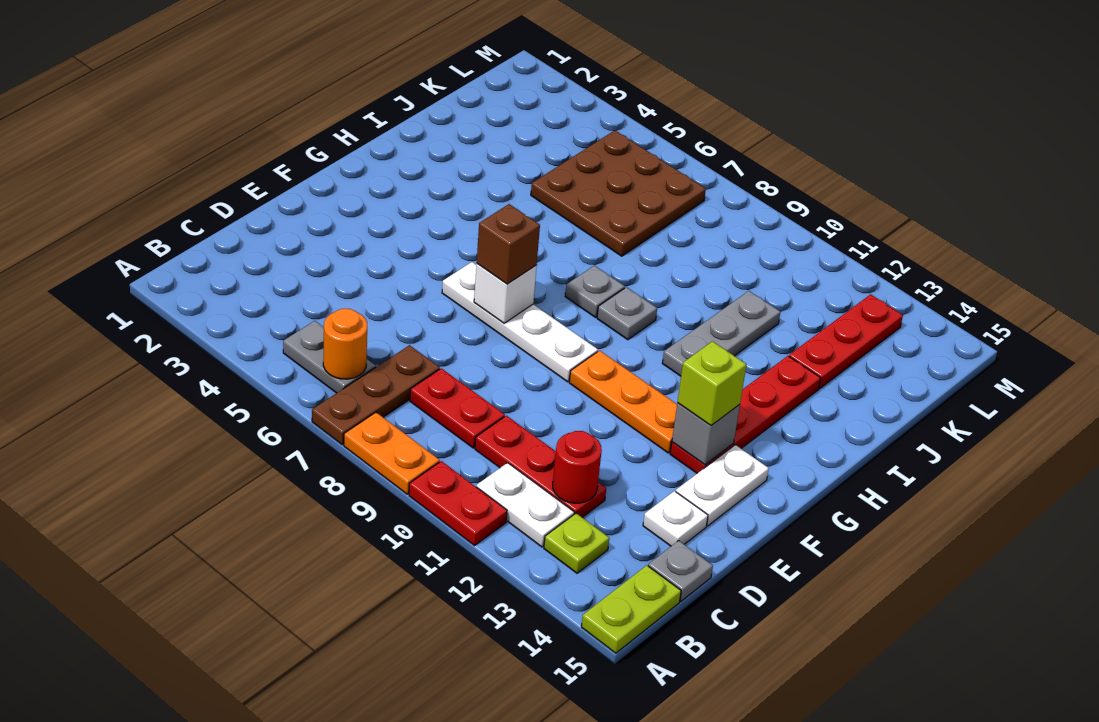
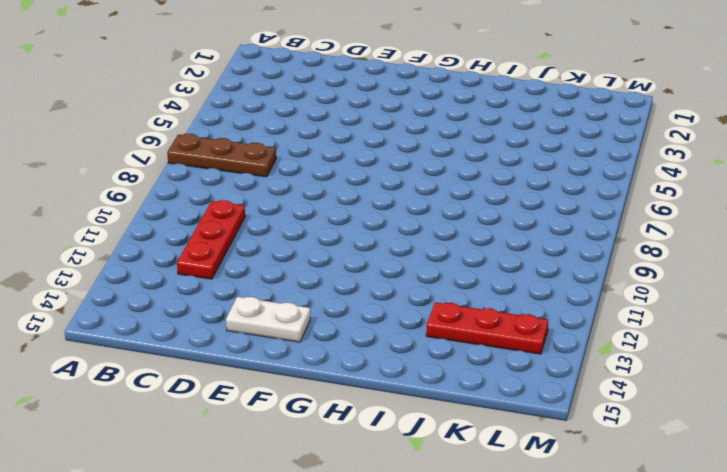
none -> orange 1x2 plate [344,412,440,494]
none -> red 1x2 plate [409,461,507,546]
none -> lime 1x2 plate [581,565,681,653]

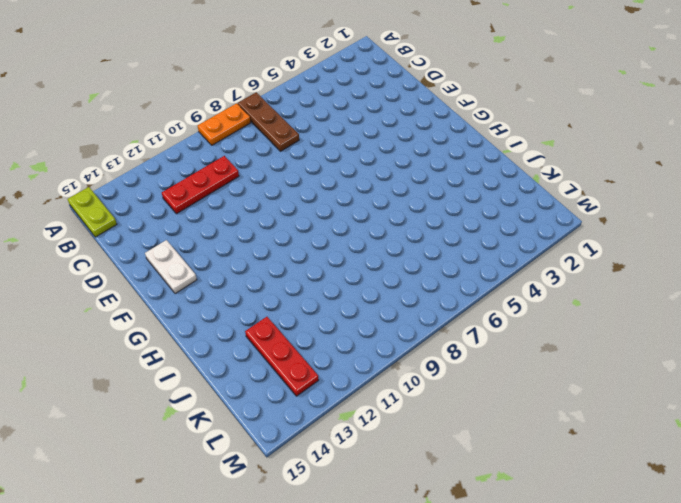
none -> red 1x2 plate [409,461,507,546]
none -> grey 1x2 plate [283,321,376,393]
none -> white 1x2 plate [476,463,574,547]

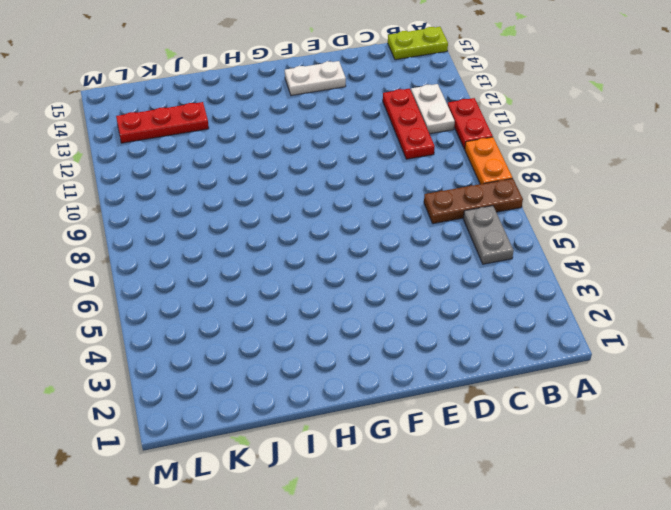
none -> lime 1x1 plate [544,513,609,573]
none -> red 1x2 plate [410,368,505,448]
none -> grey 1x1 plate [648,541,713,601]

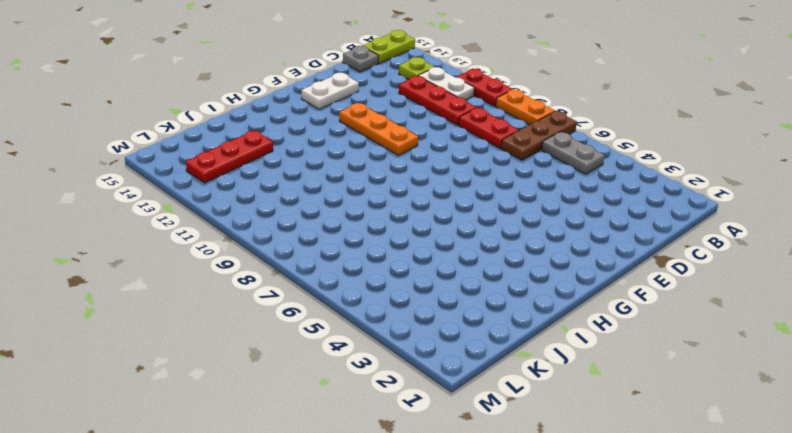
none -> white 1x1 plate [643,491,708,546]
none -> white 1x4 plate [442,262,598,382]
none -> red 1x4 plate [670,356,820,473]

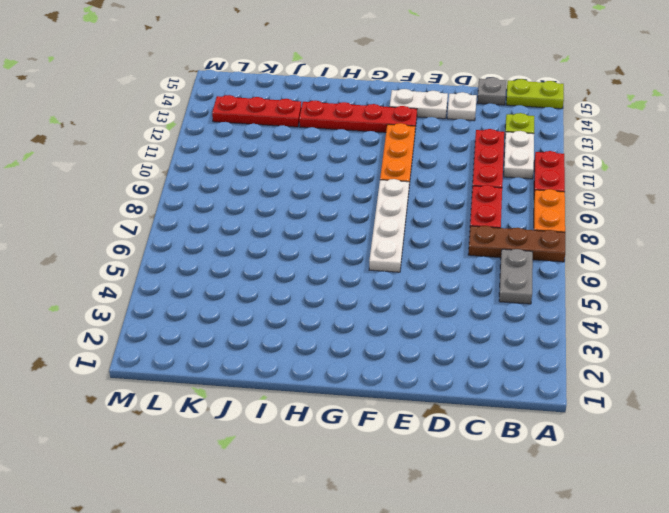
none -> grey 1x1 plate [565,266,625,317]
none -> grey 1x1 plate [597,287,657,340]
none -> grey 1x3 plate [662,291,780,376]

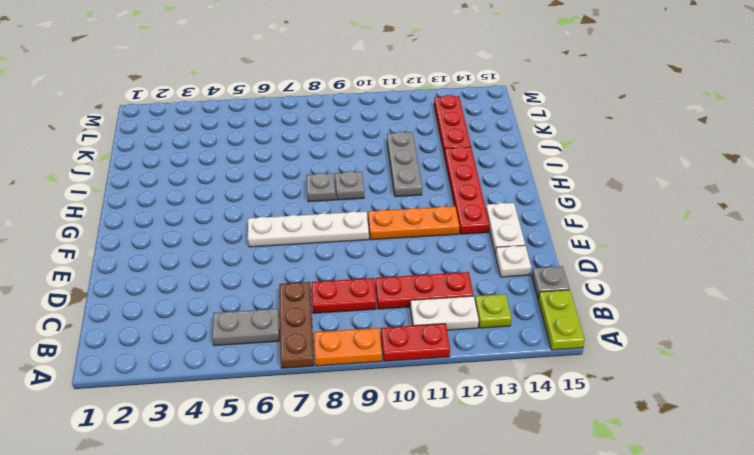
none -> brown 3x3 plate [531,131,706,256]
none -> orange 1x1 round brick [323,309,367,379]
none -> red 1x1 round brick [553,431,602,503]

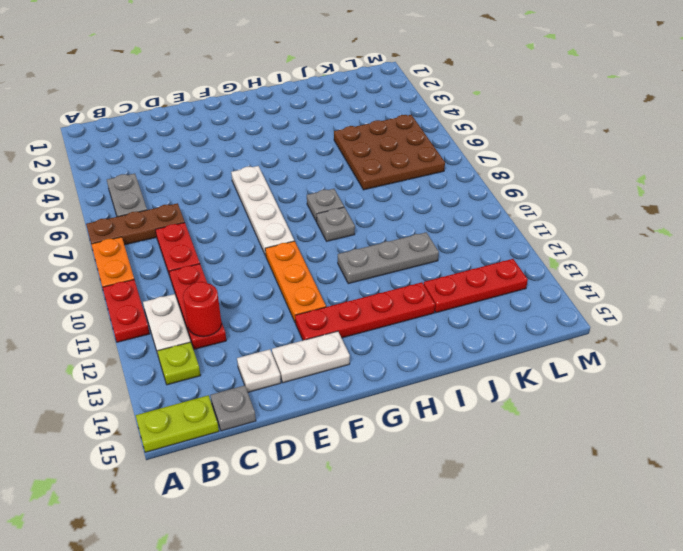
none -> orange 1x1 round brick [323,309,367,379]
none -> white 1x1 brick [474,264,537,323]
none -> grey 1x1 brick [672,403,740,465]

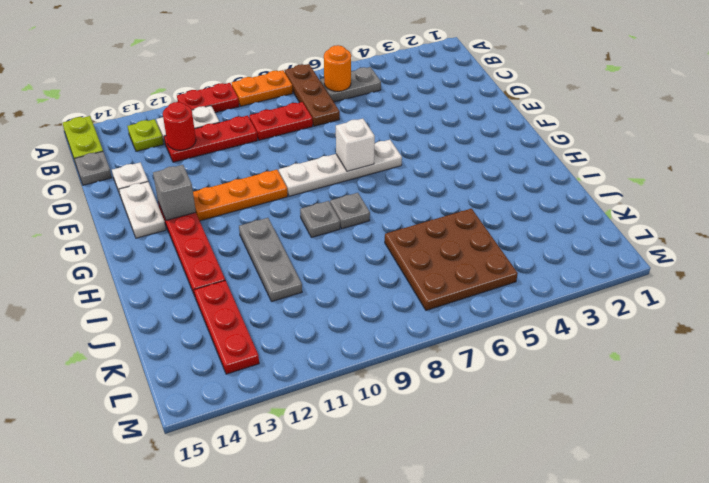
none -> brown 1x1 brick [477,204,540,284]
none -> lime 1x1 brick [678,341,747,425]

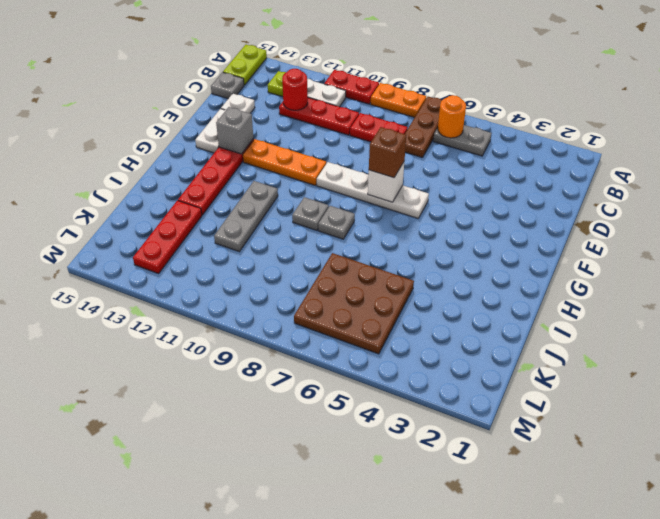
none -> lime 1x1 brick [678,341,747,425]

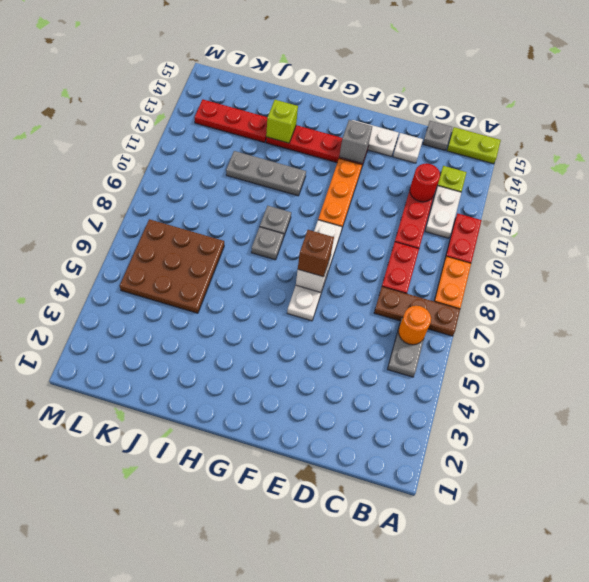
lime 1x1 brick [266,100,298,143] -> lime 1x1 brick moved to [678,341,747,425]

